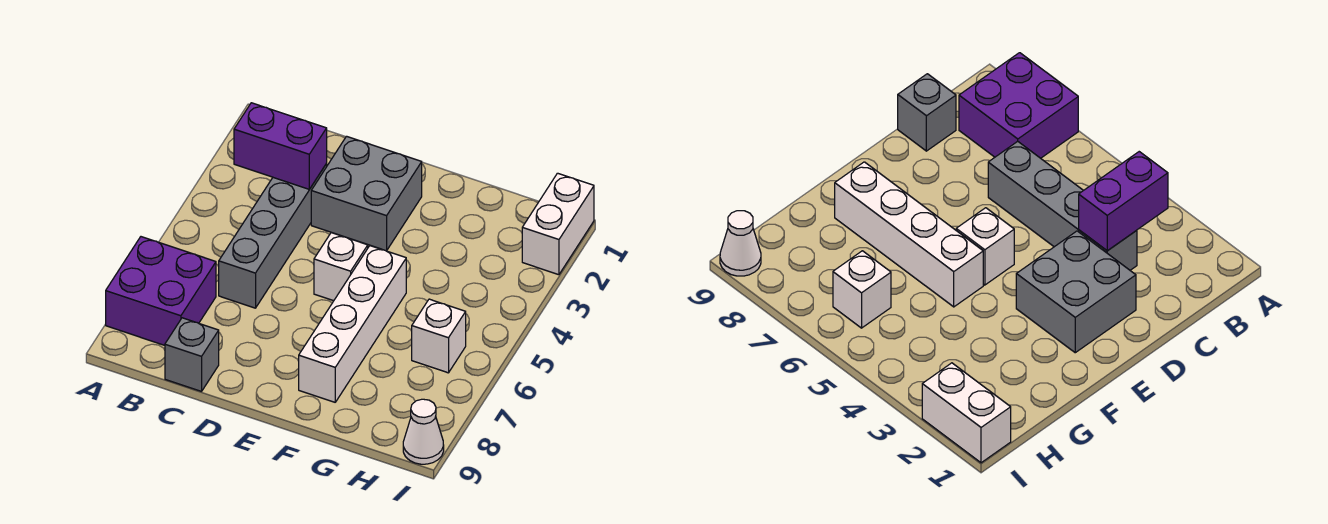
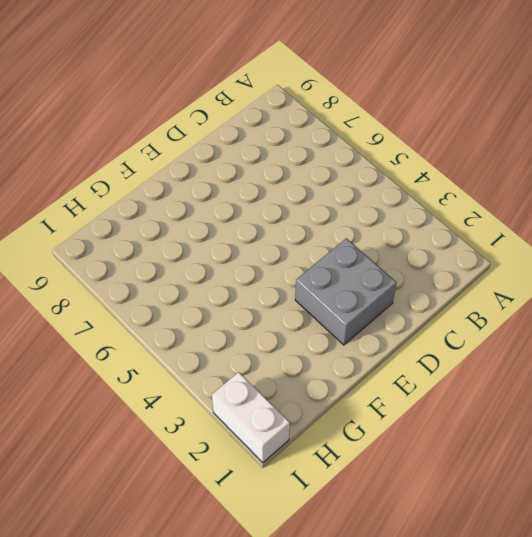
none -> purple 2x2 brick [106,237,216,345]
none -> grey 1x4 brick [219,164,327,308]

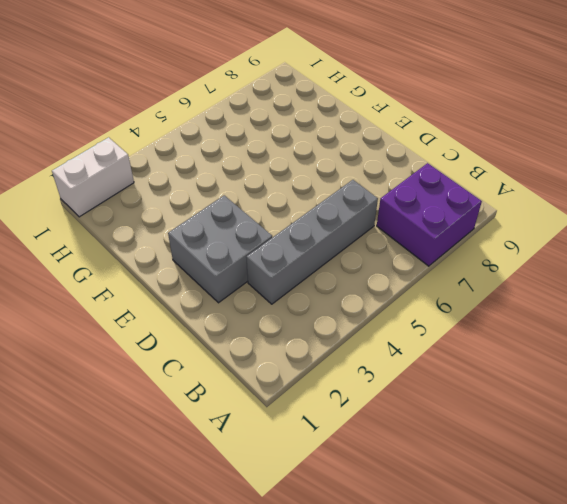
none -> grey 1x1 brick [165,318,219,391]
none -> white 1x1 brick [314,233,368,301]

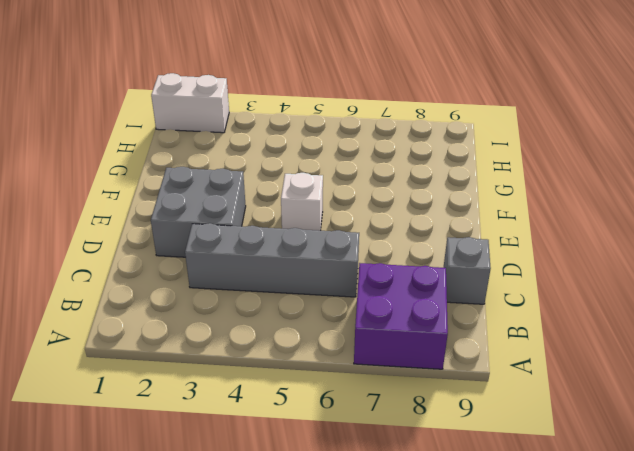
none -> white 1x4 brick [299,246,406,402]
none -> white 1x1 brick [412,299,466,373]

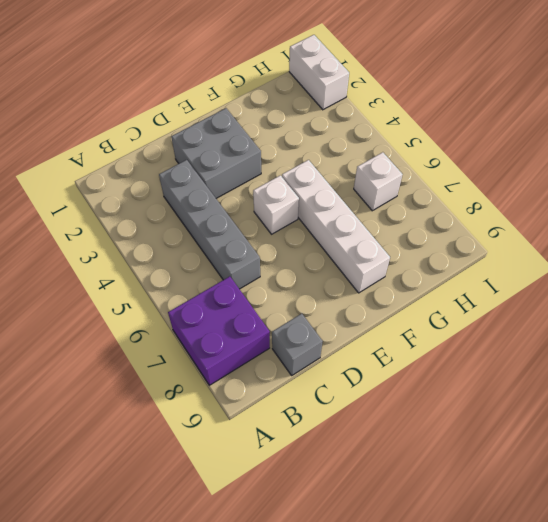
none -> white 1x1 cone [403,399,444,464]
none -> purple 1x2 brick [234,103,327,189]

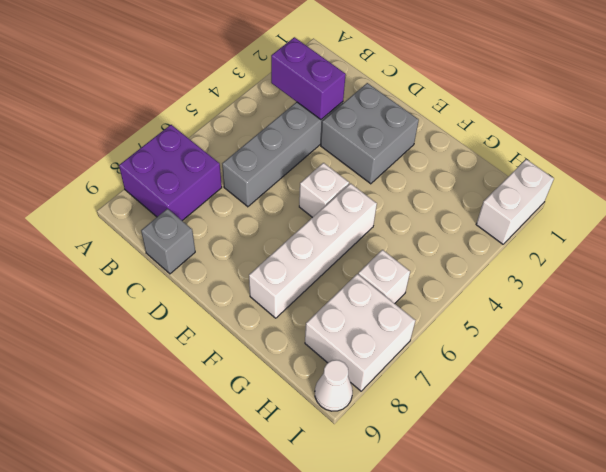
white 2x2 brick [305,274,416,391] -> none

